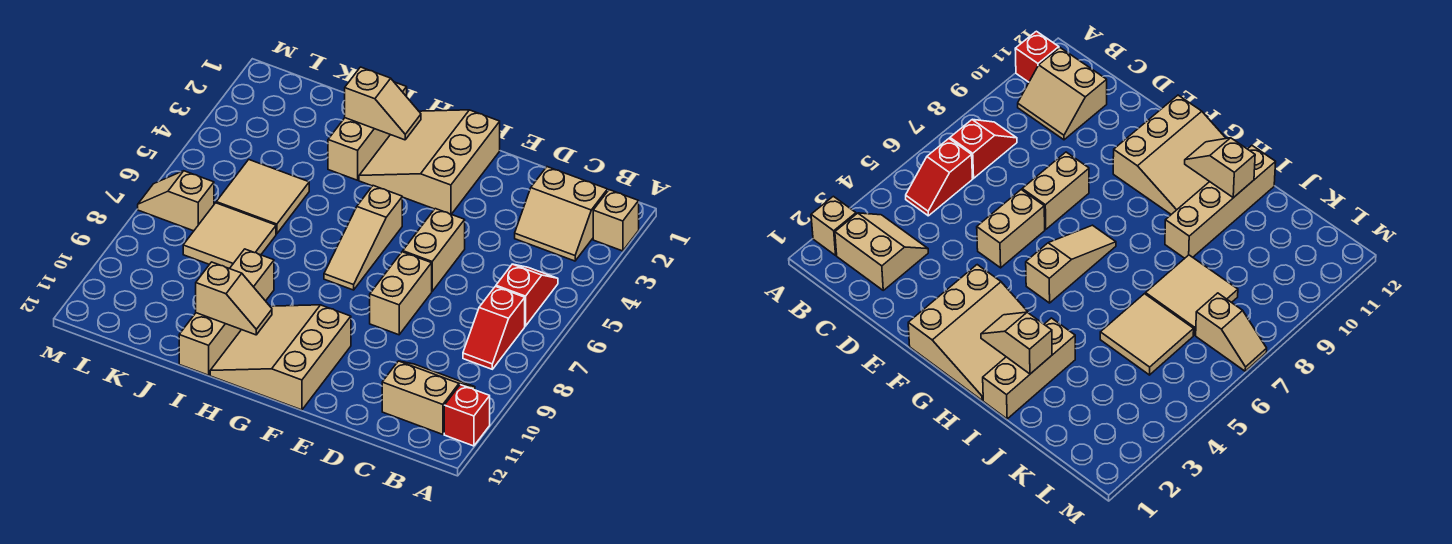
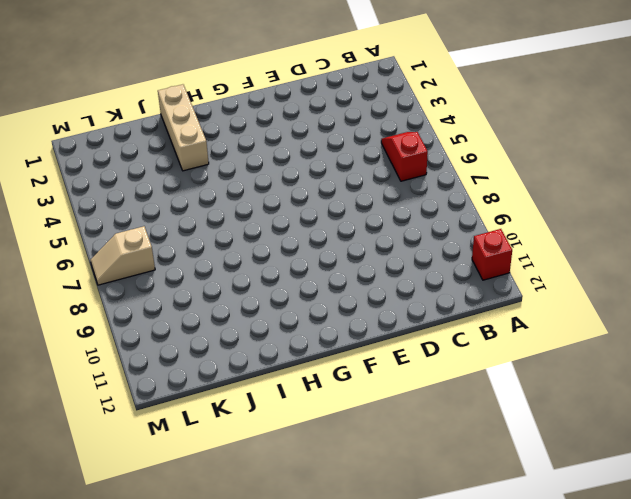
none -> tan 1x1 brick [593,190,639,251]
none -> tan 2x2 slope [515,167,608,261]
none -> red 1x2 slope [463,286,525,369]

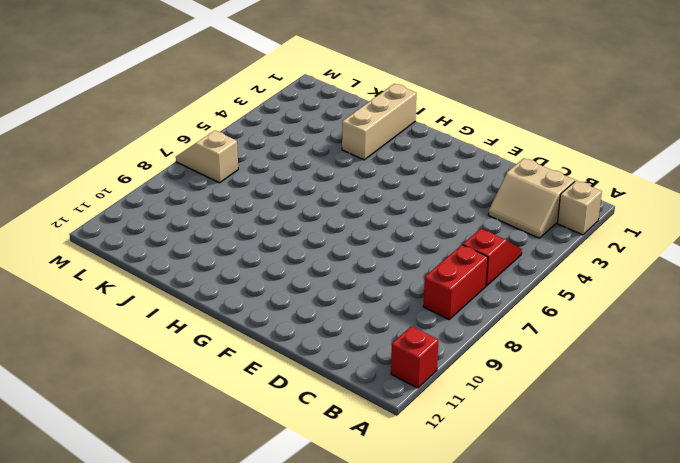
red 1x2 brick [423,245,488,319] -> red 1x2 slope [463,286,525,369]
none -> tan 2x2 slope [382,361,475,434]
none -> tan 1x2 brick [403,209,465,291]
none -> tan 1x2 brick [370,252,432,335]

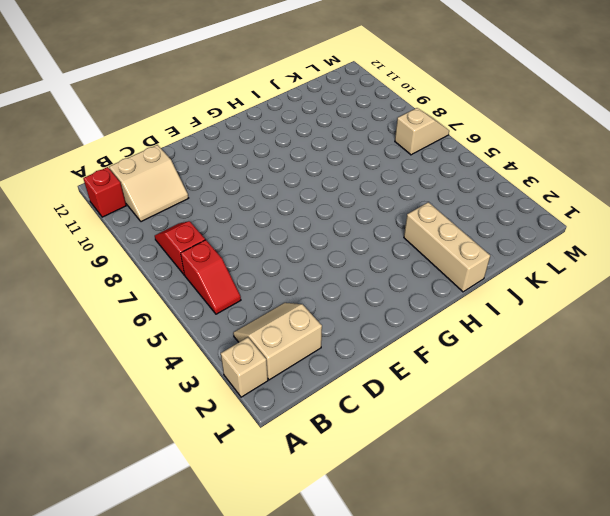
none -> tan 1x2 brick [403,209,465,291]
none -> tan 1x2 brick [370,252,432,335]
none -> tan 3x3 slope [359,110,500,214]

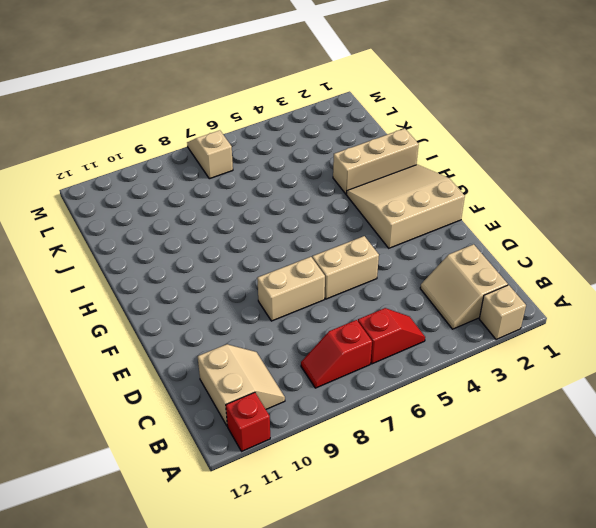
none -> tan 3x3 slope [210,305,351,410]
none -> tan 1x3 slope [324,186,402,290]
none -> tan 1x4 brick [179,249,274,375]

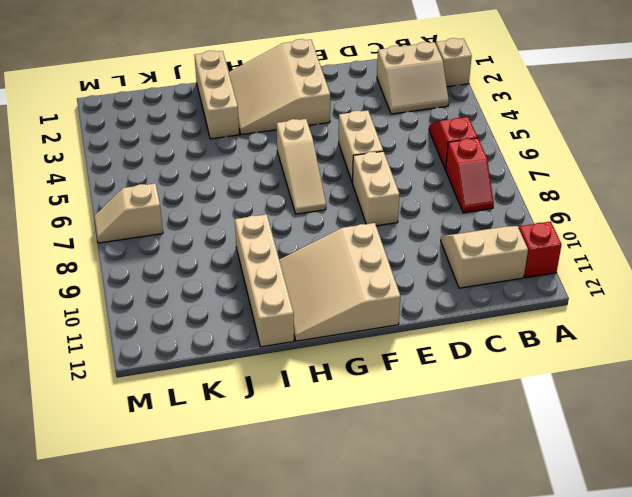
none -> tan 2x2 tile [216,160,309,234]
none -> tan 2x2 tile [183,203,276,269]
none -> tan 1x2 slope [345,67,421,140]

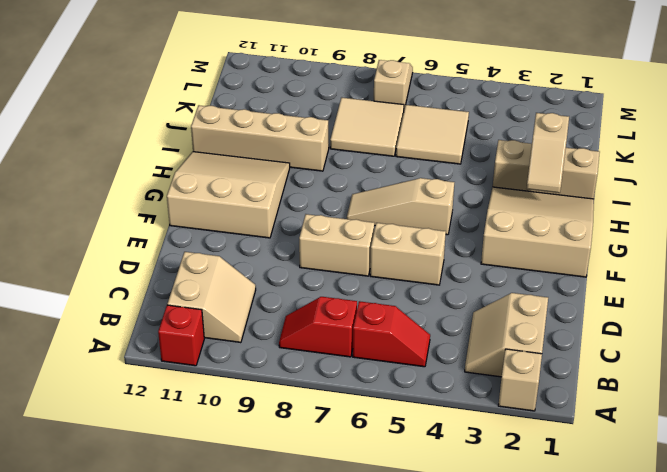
none -> tan 1x2 slope [196,262,272,335]

